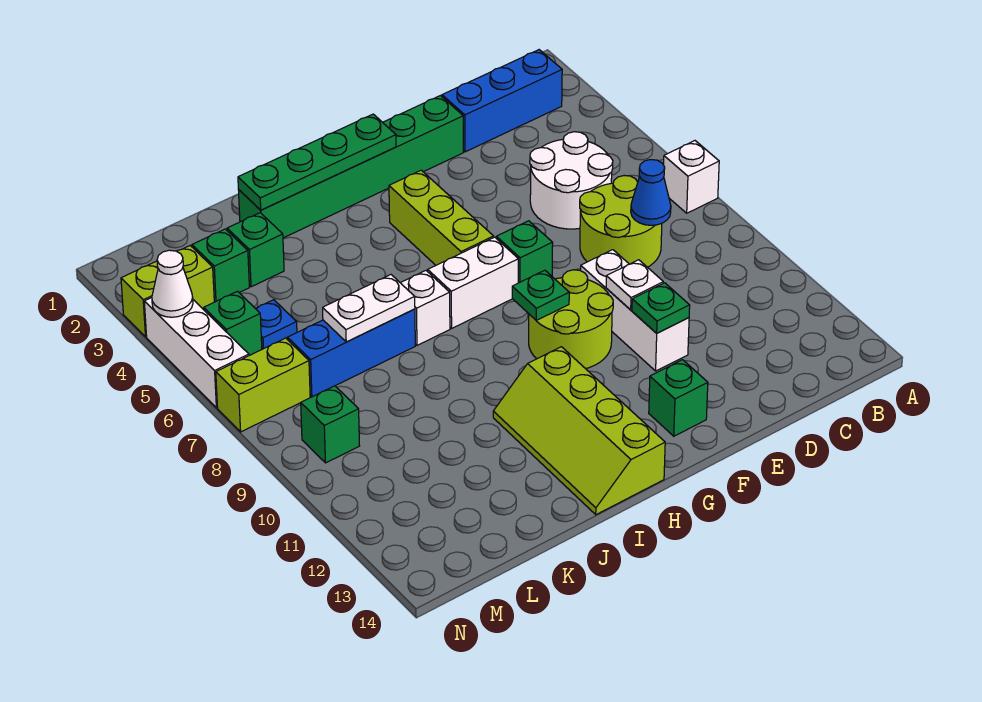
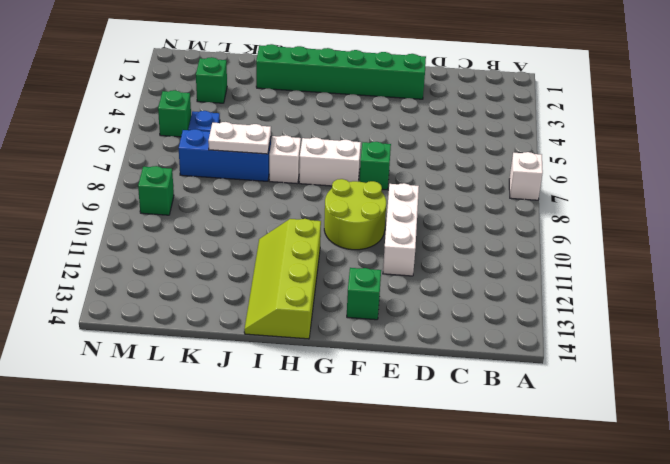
none -> blue 1x3 brick [442,50,562,152]
none -> white 2x2 round brick [530,132,613,229]
none -> lime 2x2 round brick [580,176,662,267]

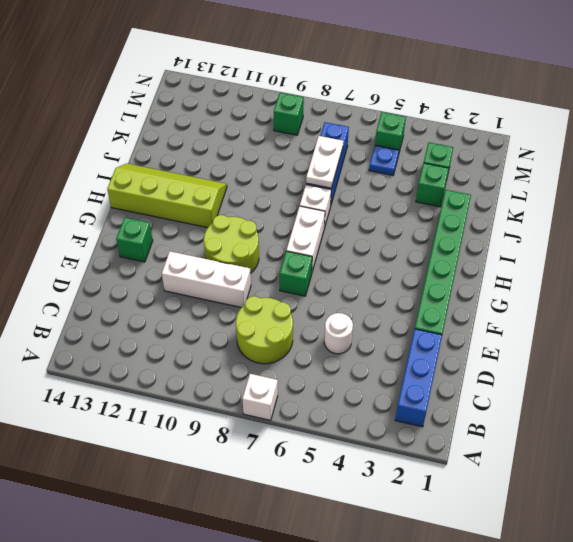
white 1x1 round brick [324,313,353,354] -> white 2x2 round brick [530,132,613,229]
none -> lime 1x3 brick [389,170,494,265]
none -> lime 1x2 brick [121,246,214,337]
none -> lime 1x2 brick [216,338,310,432]

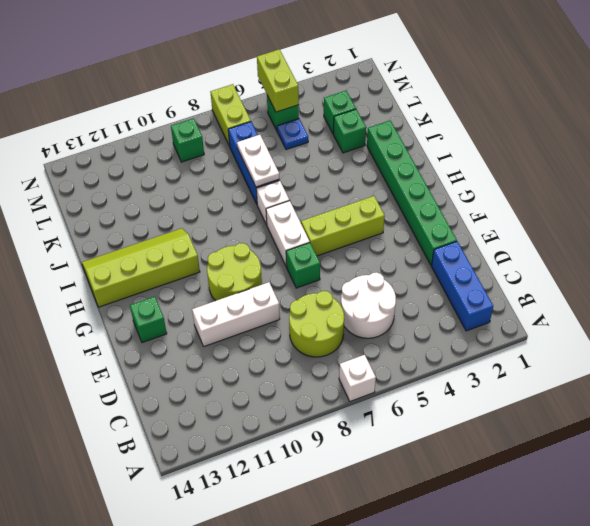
lime 1x2 brick [257,49,299,112] -> lime 1x2 brick moved to [121,246,214,337]
none -> white 1x3 brick [144,298,249,408]
none -> blue 1x1 cone [631,160,671,225]
none -> white 1x1 plate [606,260,663,310]

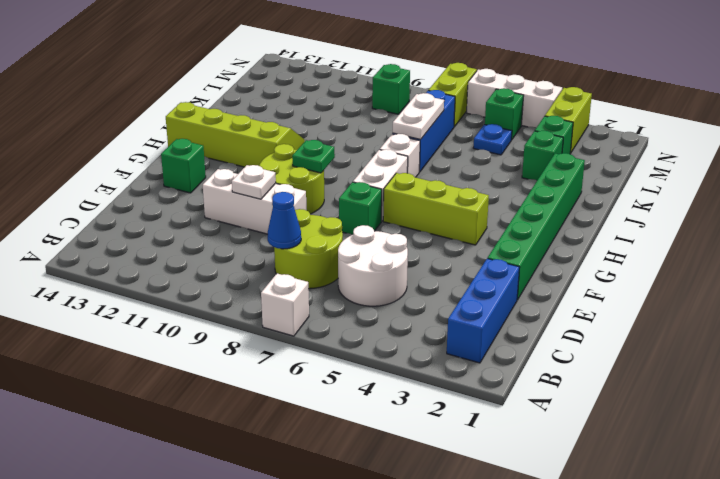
none -> green 1x1 plate [632,283,690,333]
none -> green 1x4 plate [238,114,396,210]
none -> white 1x1 cone [152,250,193,317]

